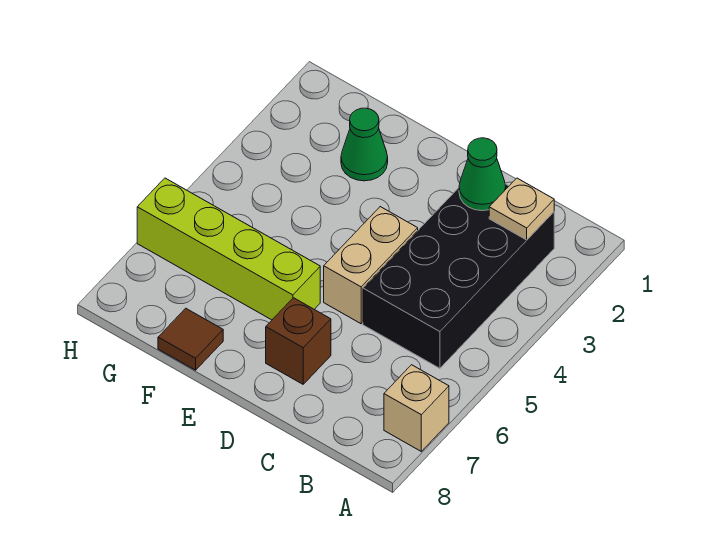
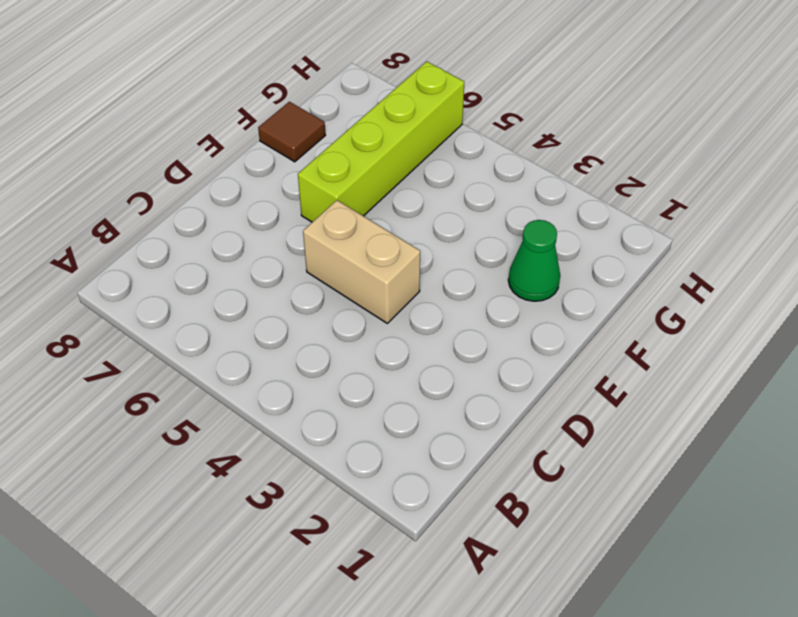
none -> tan 1x1 brick [384,365,449,451]
none -> black 2x4 brick [363,184,554,368]

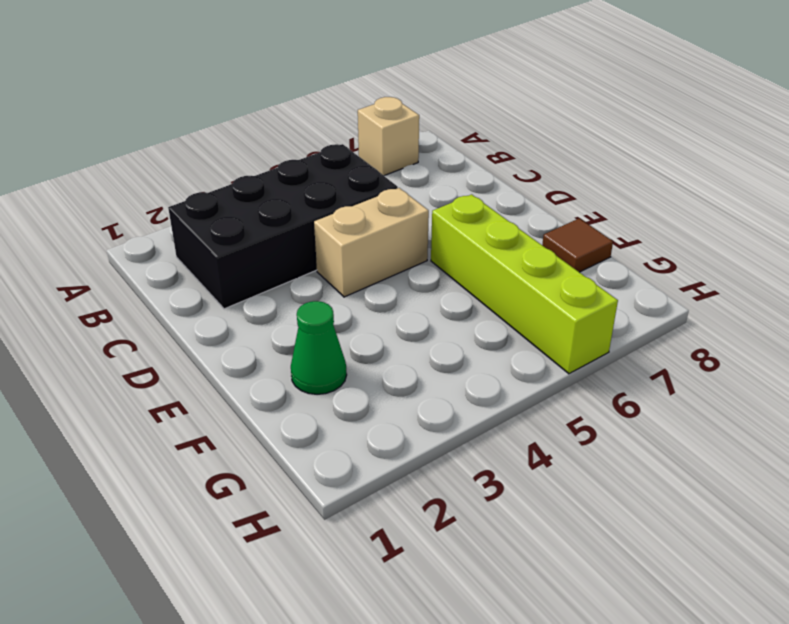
none -> brown 1x1 brick [266,298,331,384]
none -> tan 1x1 plate [489,178,554,240]

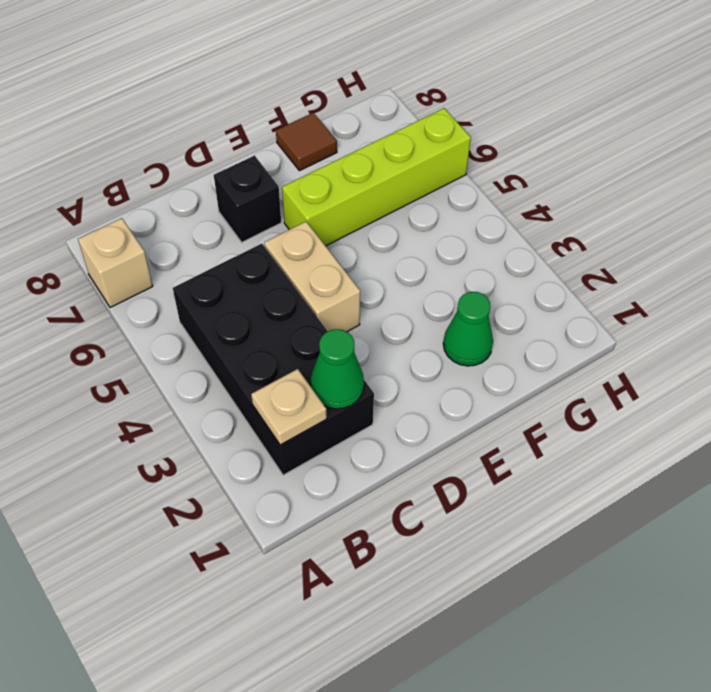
black 1x1 brick [214,155,281,242] -> brown 1x1 brick [266,298,331,384]

